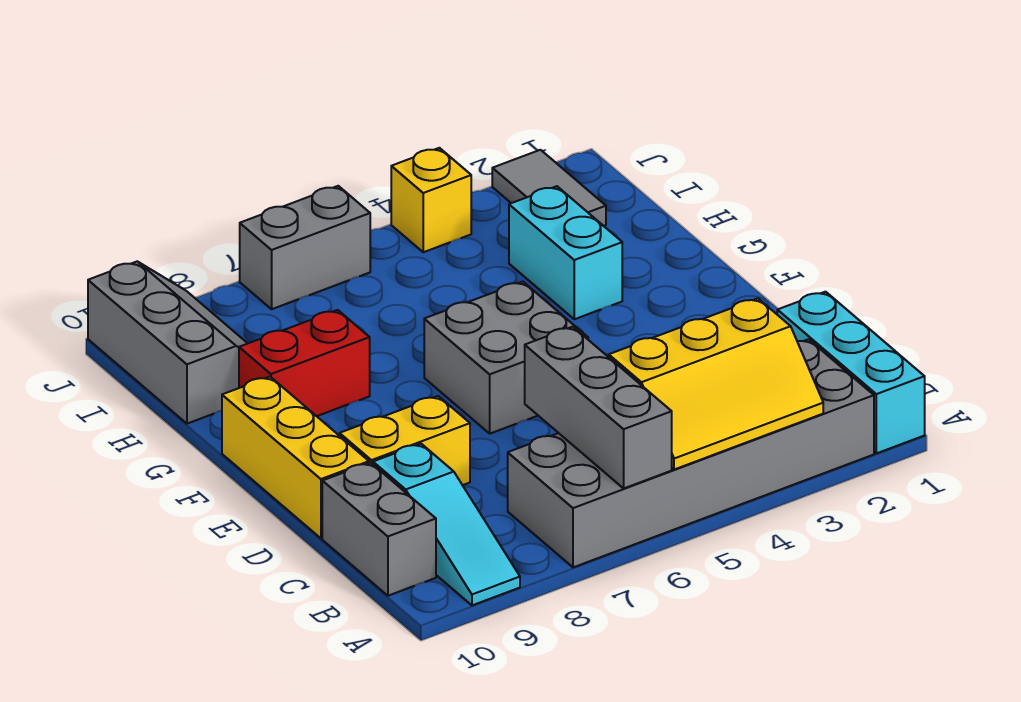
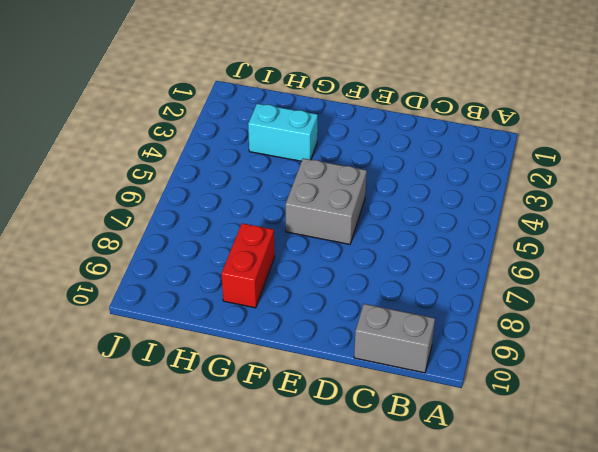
none -> cyan 1x3 brick [777,292,925,453]
none -> grey 2x6 brick [508,339,874,567]
none -> cyan 1x3 slope [373,444,520,605]

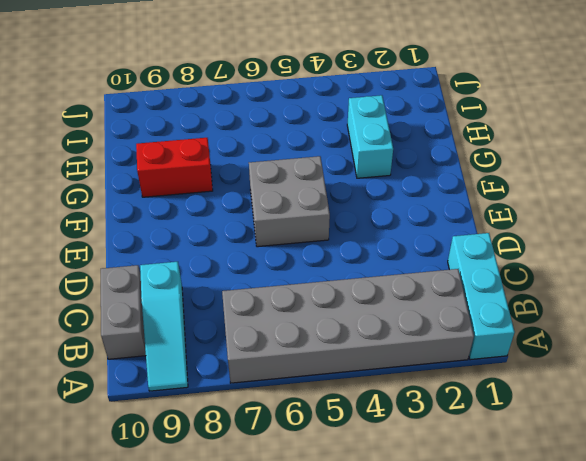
none -> yellow 1x2 brick [340,396,470,485]
none -> yellow 1x3 brick [222,377,369,538]
none -> grey 2x3 slope [88,261,248,424]

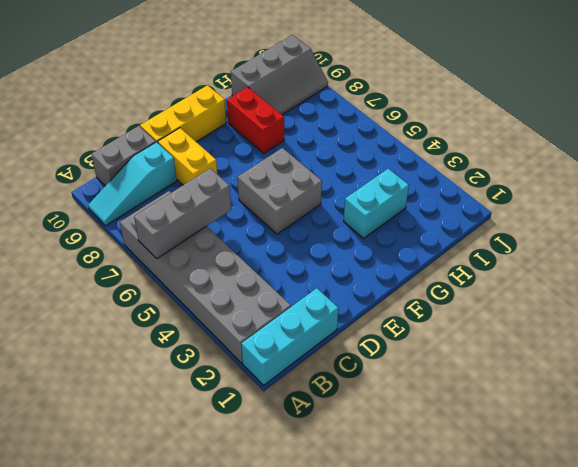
none -> grey 1x2 tile [492,150,606,226]
none -> yellow 1x1 brick [391,148,471,252]
none -> grey 1x2 brick [240,186,370,309]

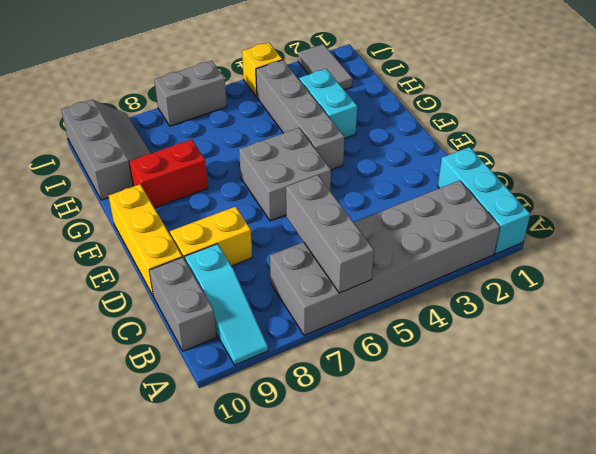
grey 1x4 brick [256,60,344,170] -> none
none -> yellow 2x3 slope [609,298,823,470]

